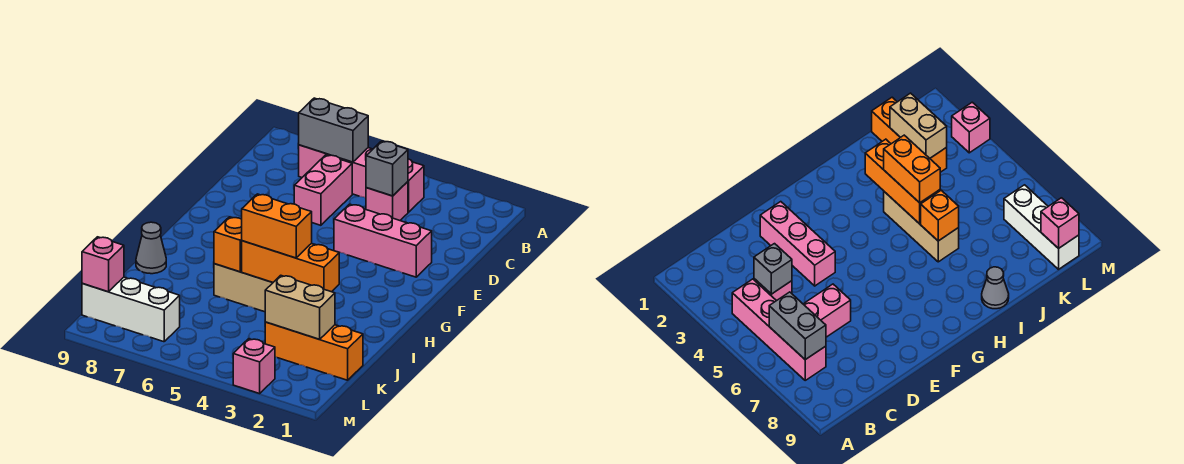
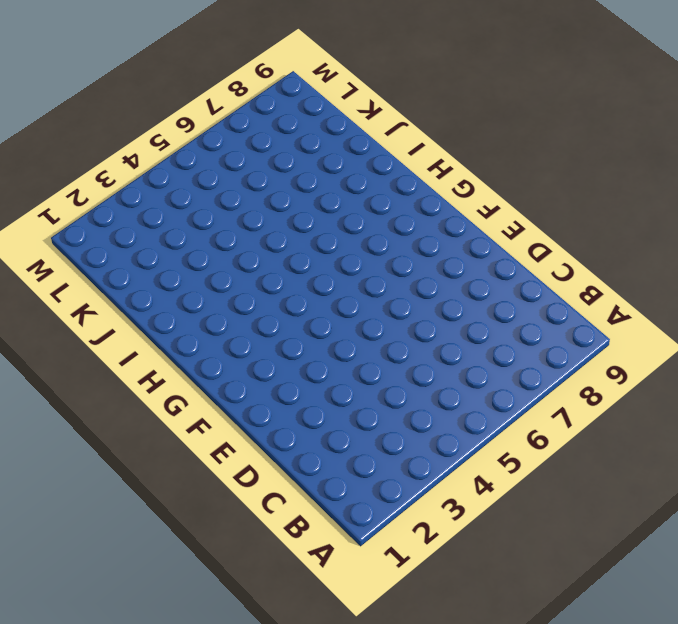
none -> pink 1x4 brick [299,145,424,212]
none -> pink 1x1 brick [366,182,408,220]
none -> pink 1x2 brick [294,155,352,225]

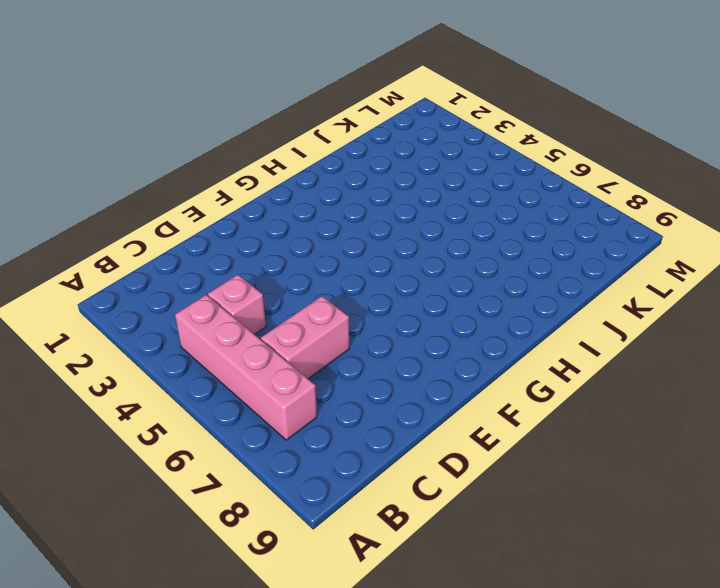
none -> pink 1x3 brick [334,204,432,277]
none -> tan 1x3 brick [214,264,273,312]
none -> grey 1x1 cone [136,222,166,274]

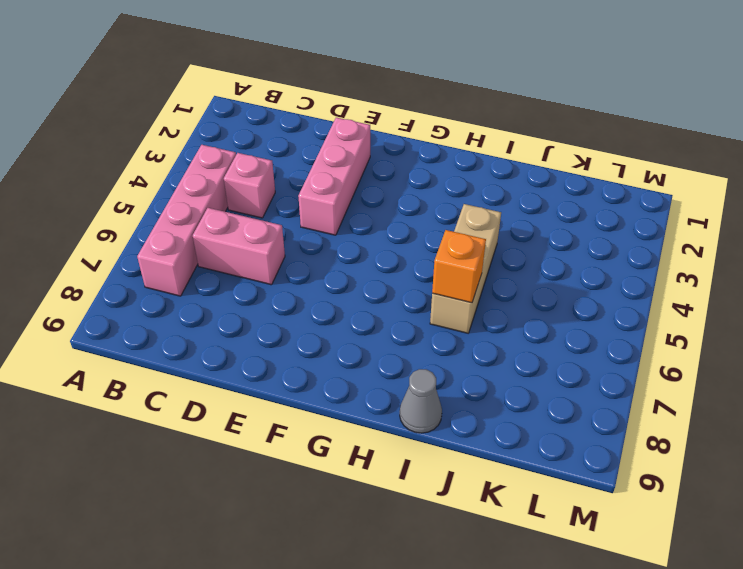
none -> orange 1x3 brick [265,322,363,380]
none -> white 1x3 brick [82,277,180,342]
none -> pink 1x1 brick [233,339,275,394]

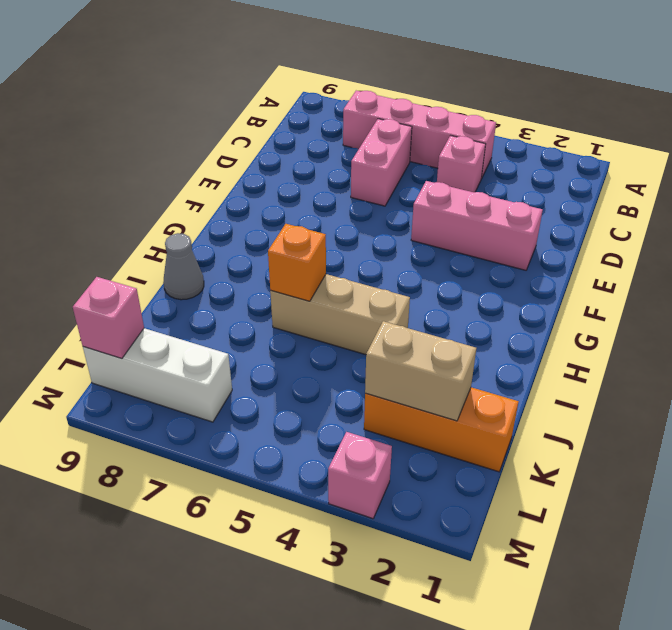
none -> grey 1x2 brick [299,98,368,162]
none -> grey 1x1 brick [366,141,408,196]
none -> orange 1x3 brick [242,241,339,292]

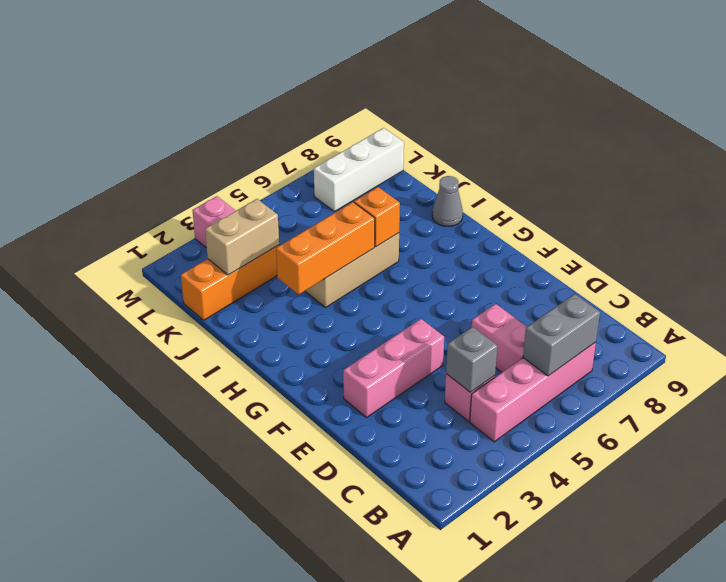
none -> pink 1x1 brick [82,237,124,292]
none -> orange 1x2 brick [242,194,312,258]

